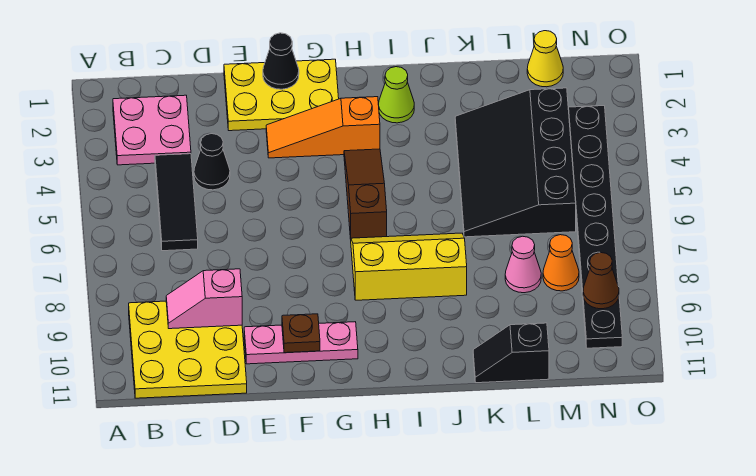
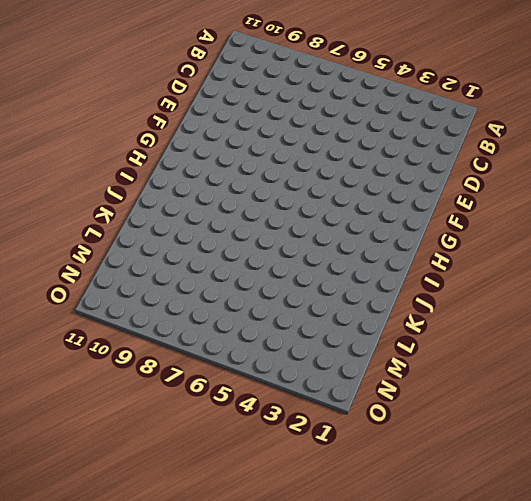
none -> pink 2x2 plate [113,95,191,165]
none -> yellow 3x3 plate [129,301,247,398]
none -> black 1x3 tile [155,154,198,251]

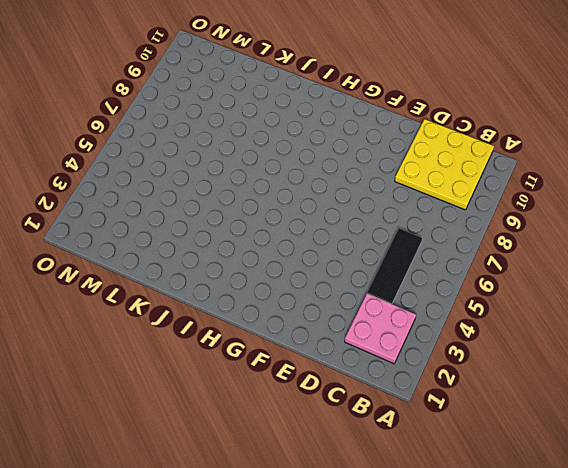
none -> black 1x1 cone [194,134,230,190]
none -> yellow 2x3 plate [224,59,339,131]
none -> pink 1x3 plate [244,322,358,364]

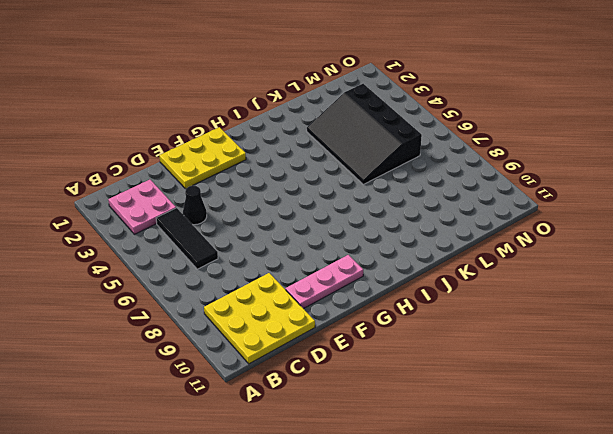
none -> orange 1x3 slope [266,97,380,158]
none -> brown 1x3 slope [344,149,387,239]
none -> yellow 2x3 slope [351,233,467,300]

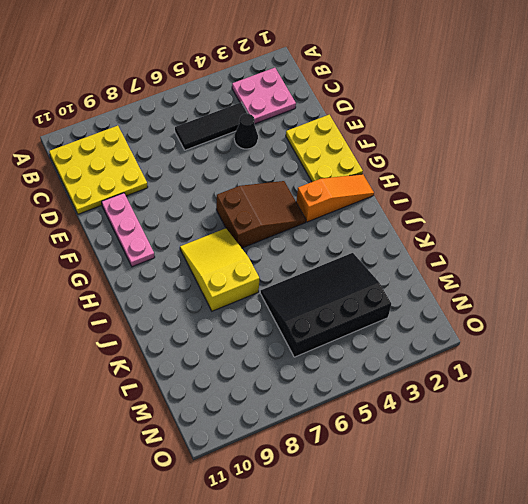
brown 2x3 slope [216,181,306,248] -> brown 1x3 slope [344,149,387,239]
orange 1x3 slope [296,174,374,222] -> orange 1x3 slope turned to [266,97,380,158]
yellow 2x3 slope [180,228,260,311] -> yellow 2x3 slope turned to [351,233,467,300]
none -> lime 1x1 cone [379,67,414,123]
none -> black 1x2 slope [473,323,549,383]
none -> pink 1x1 cone [505,236,541,293]

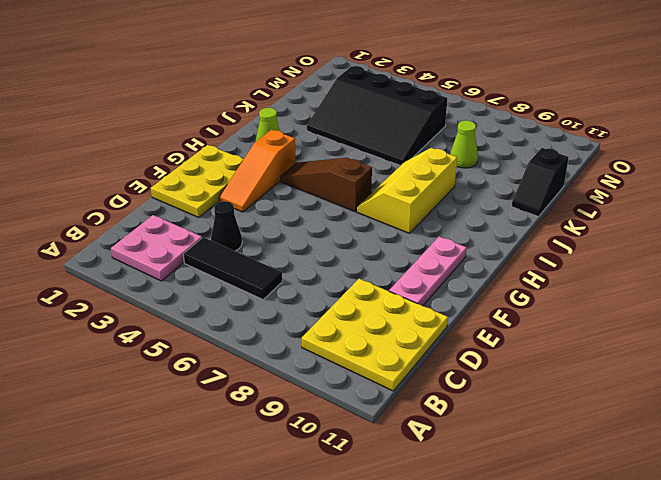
lime 1x1 cone [450,121,478,168] -> pink 1x1 cone [505,236,541,293]
none -> yellow 1x1 cone [527,31,563,87]
none -> orange 1x1 cone [543,235,579,291]
none -> black 1x8 plate [569,106,622,348]

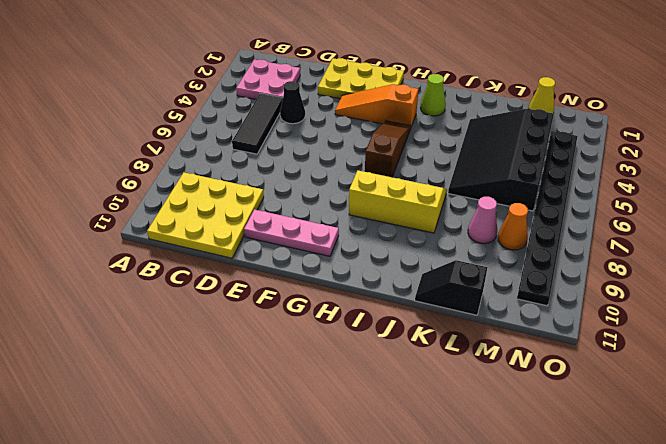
none -> pink 1x2 slope [166,269,242,329]
none -> black 1x1 cone [263,33,299,89]
none -> brown 1x1 plate [282,314,320,353]

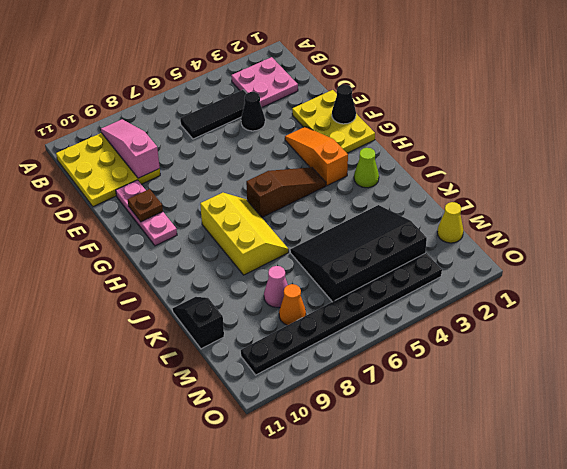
pink 1x3 slope [101,119,160,178] -> pink 1x2 slope [166,269,242,329]
none -> brown 1x1 cone [583,253,619,309]

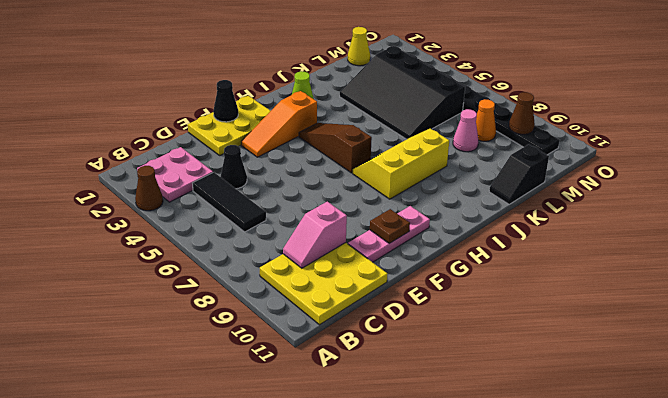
brown 1x1 cone [135,166,163,211] -> none

